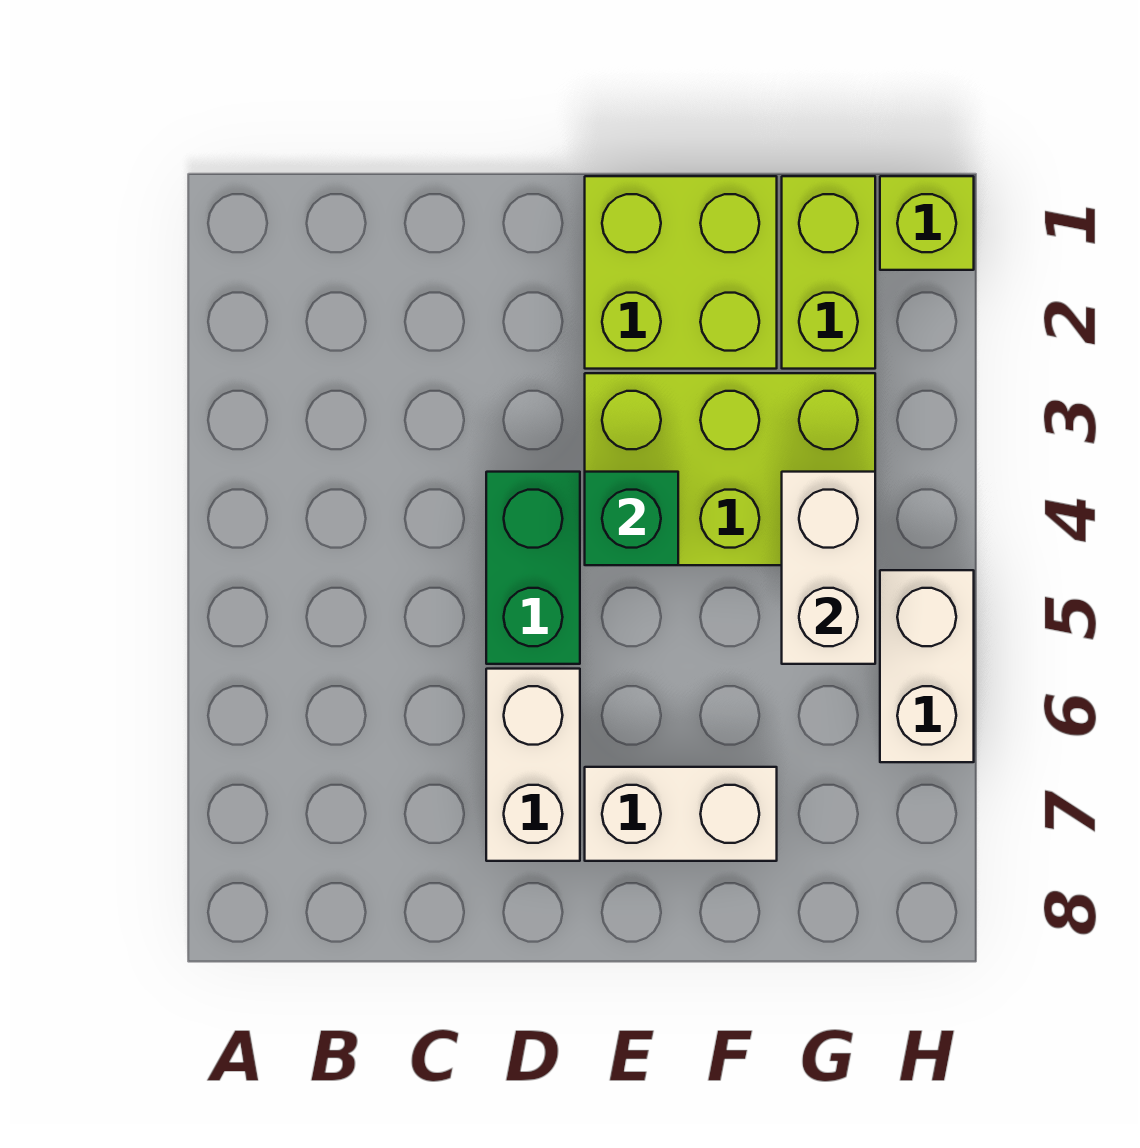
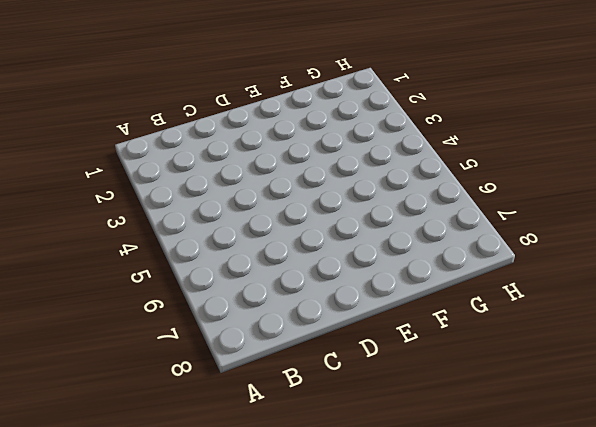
none -> green 1x2 brick [486,472,580,664]
none -> white 1x2 brick [486,669,580,861]

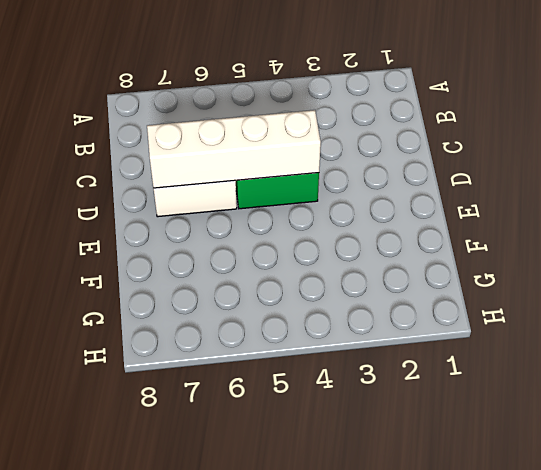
white 1x4 brick [147,110,321,188] -> none
none -> lime 2x2 brick [585,176,777,369]
none -> lime 2x3 brick [585,373,875,565]

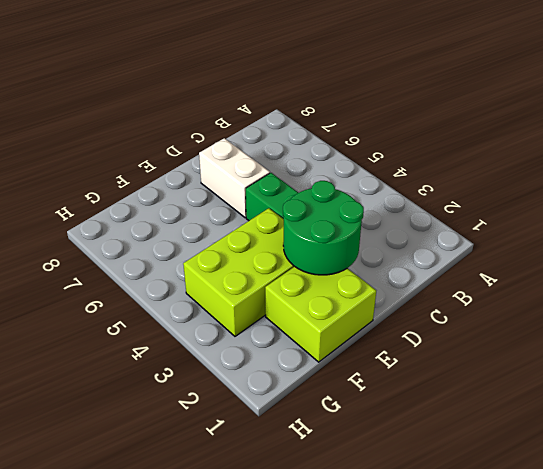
green 2x2 round brick [283,181,364,275] -> none
none -> white 1x2 brick [585,767,777,861]
none -> lime 1x2 brick [782,176,875,369]

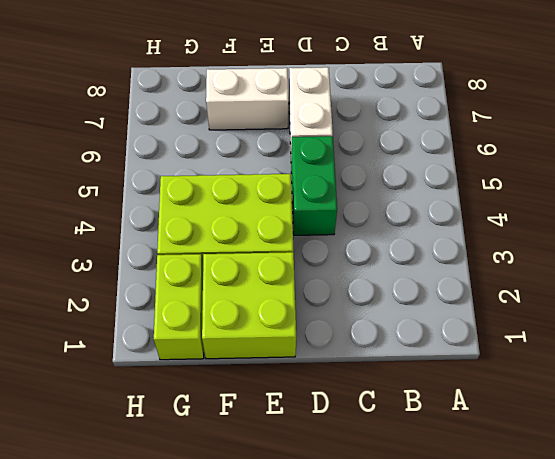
none -> lime 1x1 brick [880,176,974,270]
none -> white 1x2 brick [880,570,974,762]

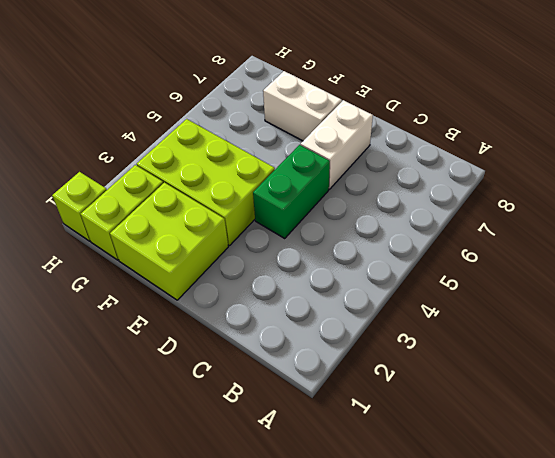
none -> white 1x2 brick [880,570,974,762]
none -> green 1x1 brick [585,472,678,565]

